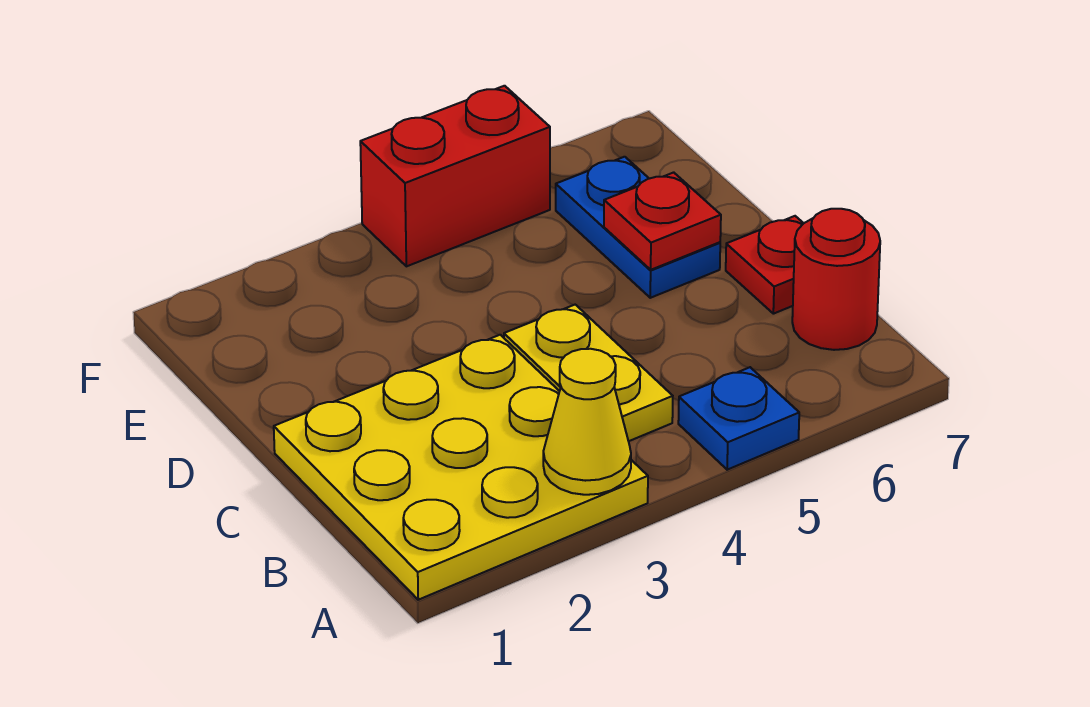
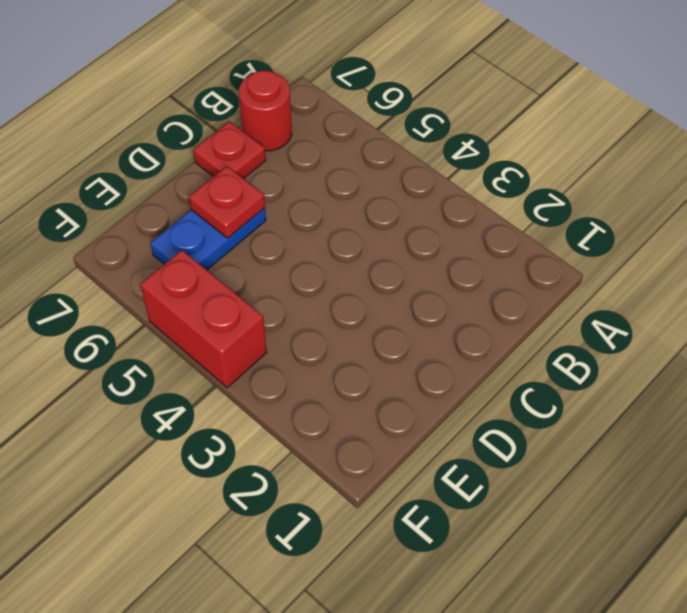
none -> yellow 3x3 plate [274,335,648,600]
none -> blue 1x1 plate [678,367,799,470]

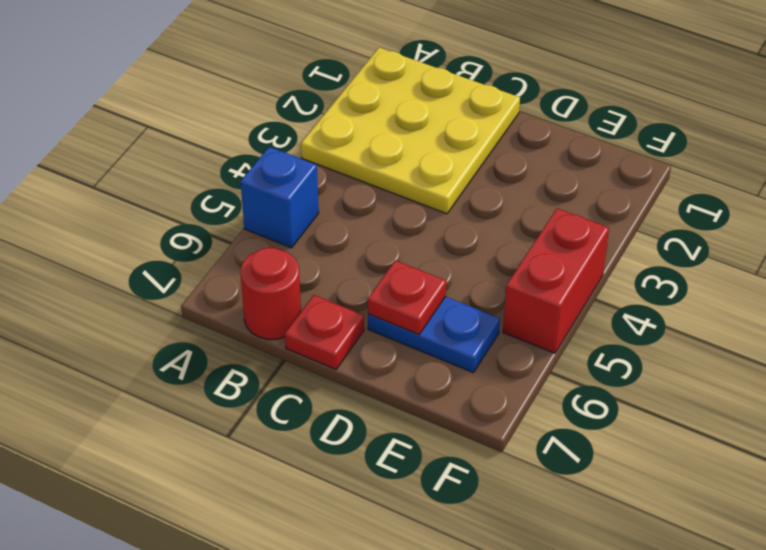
blue 1x1 brick [241,147,319,248] -> blue 1x1 plate [678,367,799,470]
none -> yellow 1x2 plate [504,305,673,441]
none -> yellow 1x1 cone [543,349,631,495]

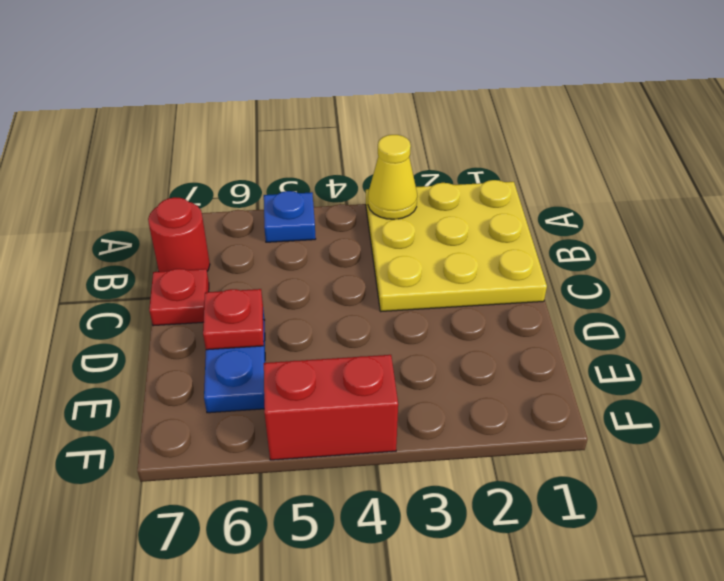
none -> yellow 1x2 plate [504,305,673,441]

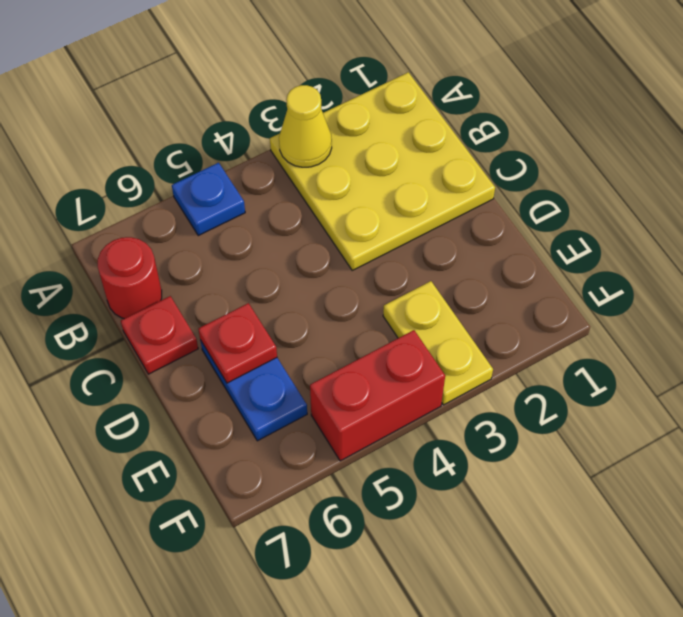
yellow 1x2 plate [383,281,493,405] -> yellow 1x2 plate moved to [504,305,673,441]

